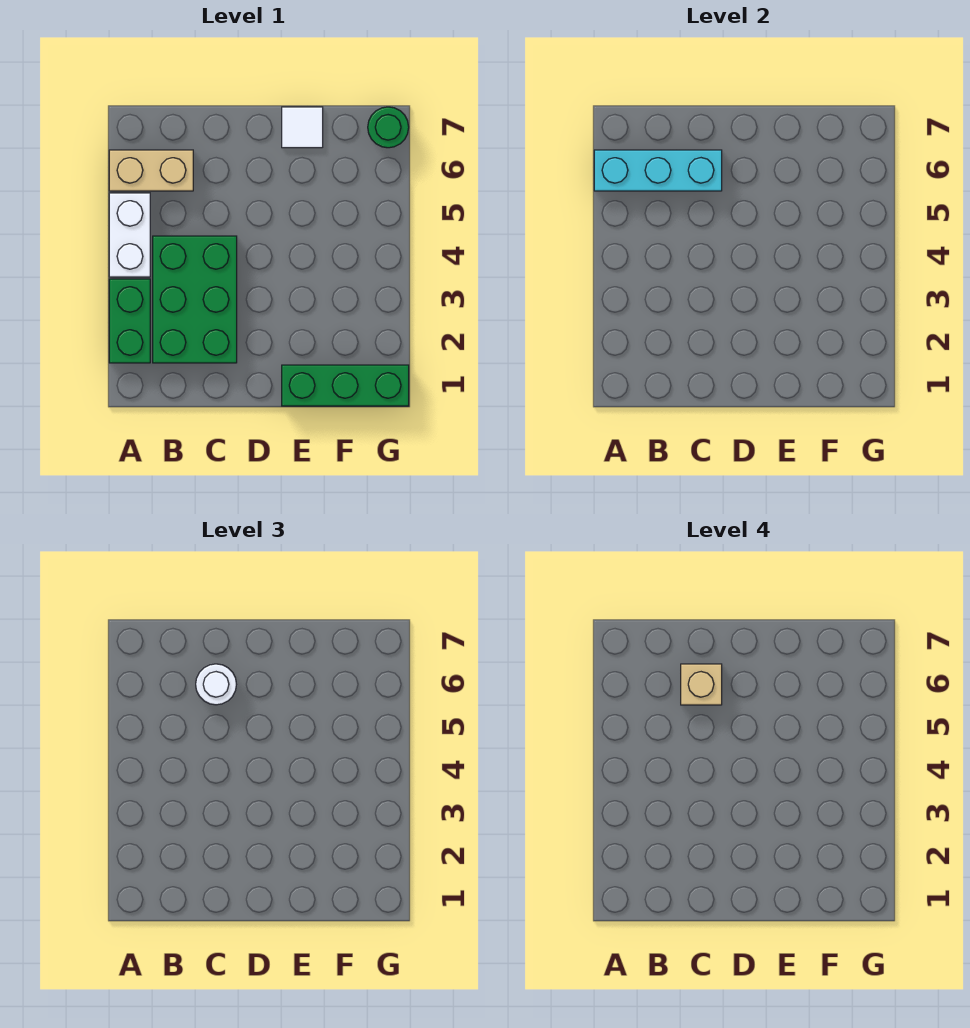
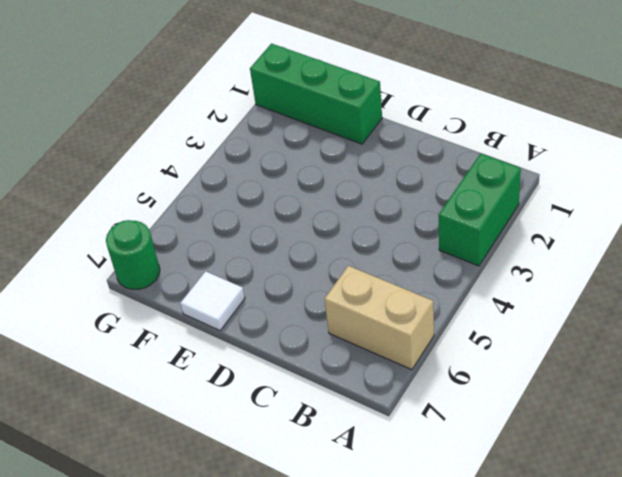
none -> white 1x2 brick [109,193,150,277]
none -> green 2x3 brick [153,236,237,363]

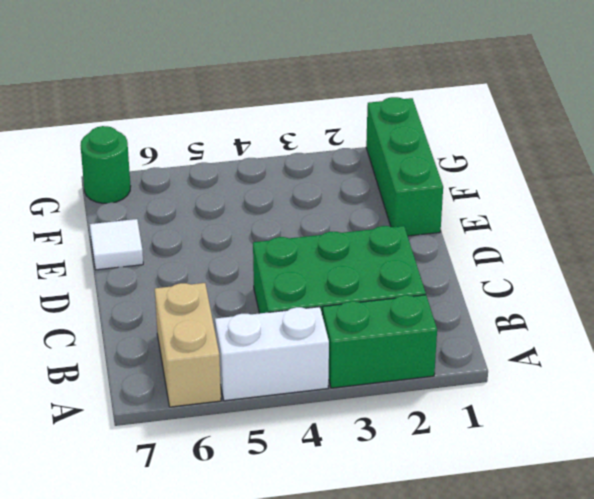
none -> cyan 1x3 brick [594,150,722,191]
none -> white 1x1 round brick [196,664,236,705]

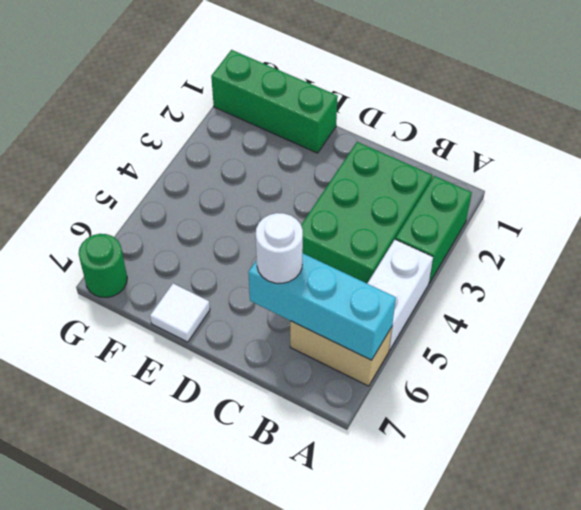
none -> tan 1x1 brick [681,664,722,705]

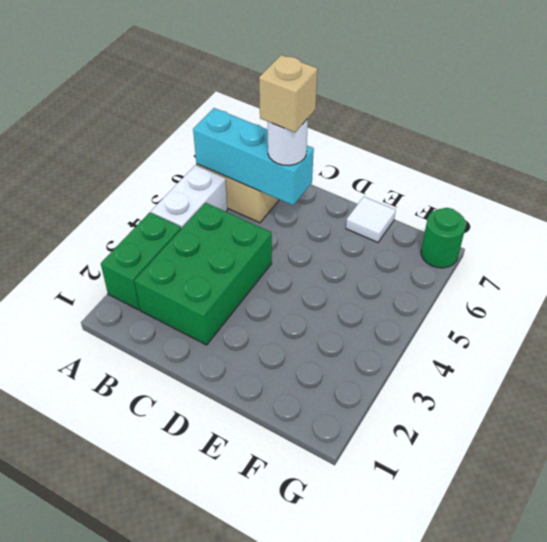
none -> green 1x3 brick [282,365,409,406]

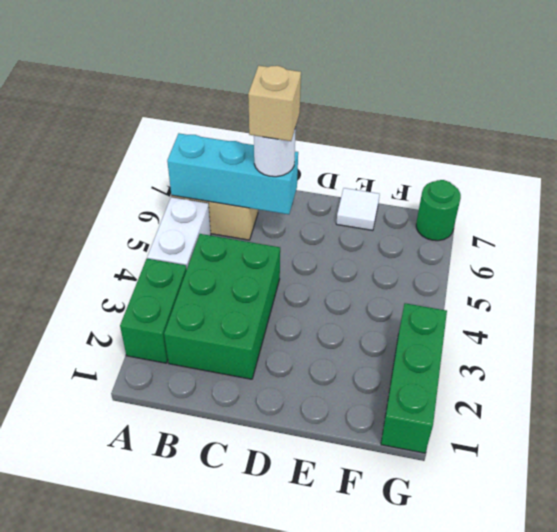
green 1x3 brick [381,303,447,453] -> green 1x3 brick turned to [282,365,409,406]

